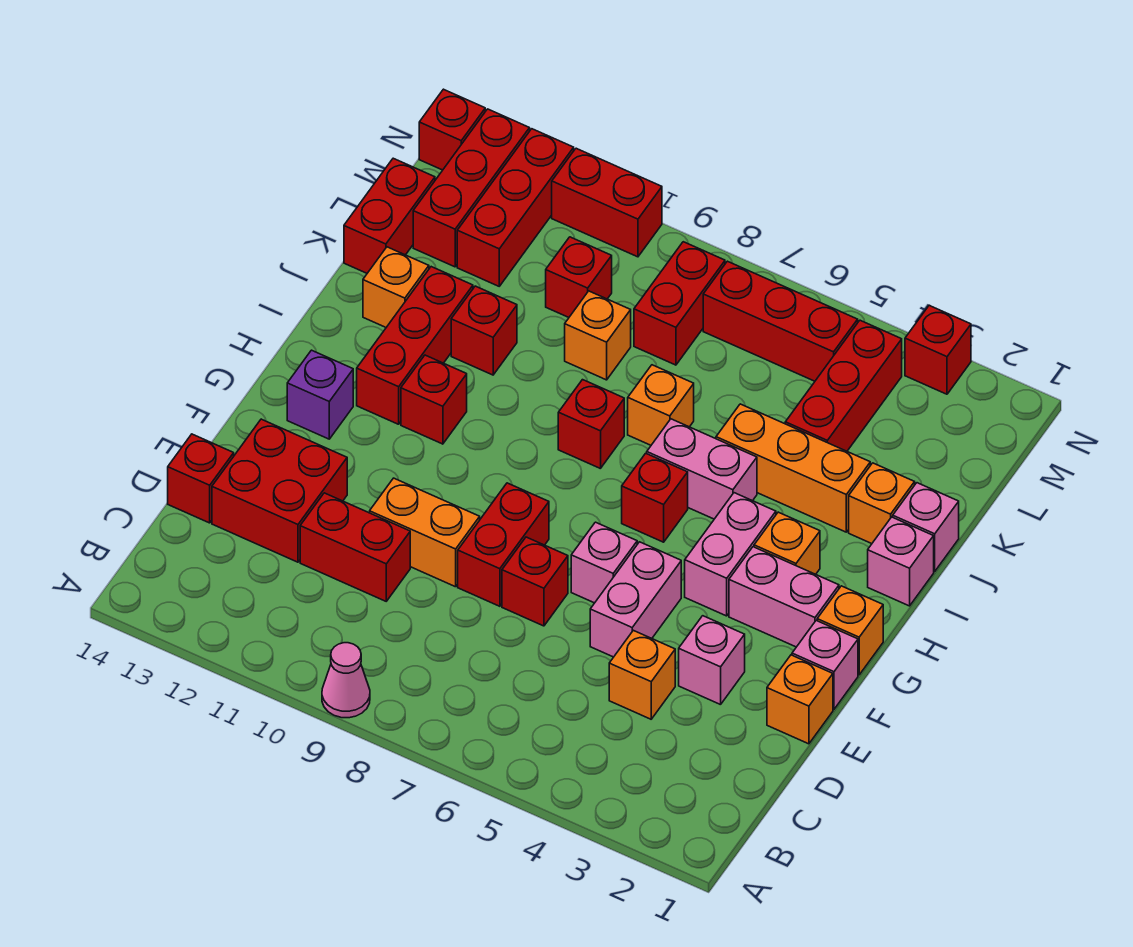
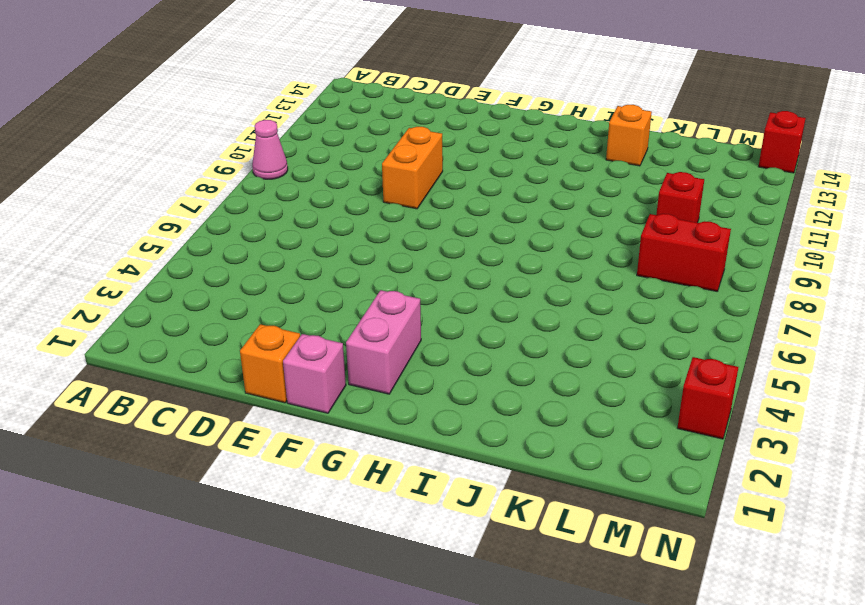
none -> orange 1x1 brick [609,630,675,719]
none -> red 1x2 brick [300,493,410,601]
none -> red 2x2 brick [212,419,347,562]
none -> red 1x1 brick [168,434,234,523]

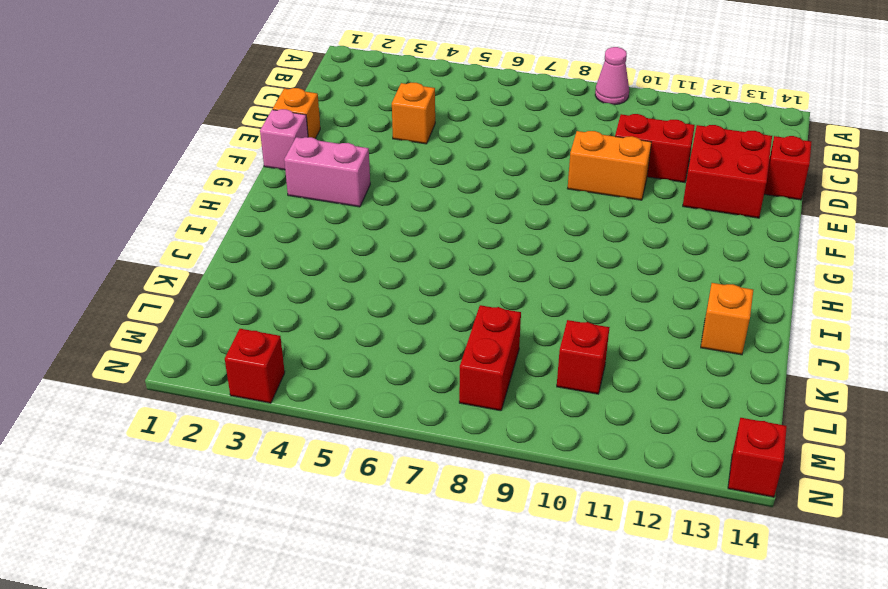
none -> pink 1x1 brick [679,616,745,705]
none -> pink 1x2 brick [590,542,681,657]
none -> red 1x1 brick [502,537,568,626]
none -> red 1x2 brick [458,483,549,606]

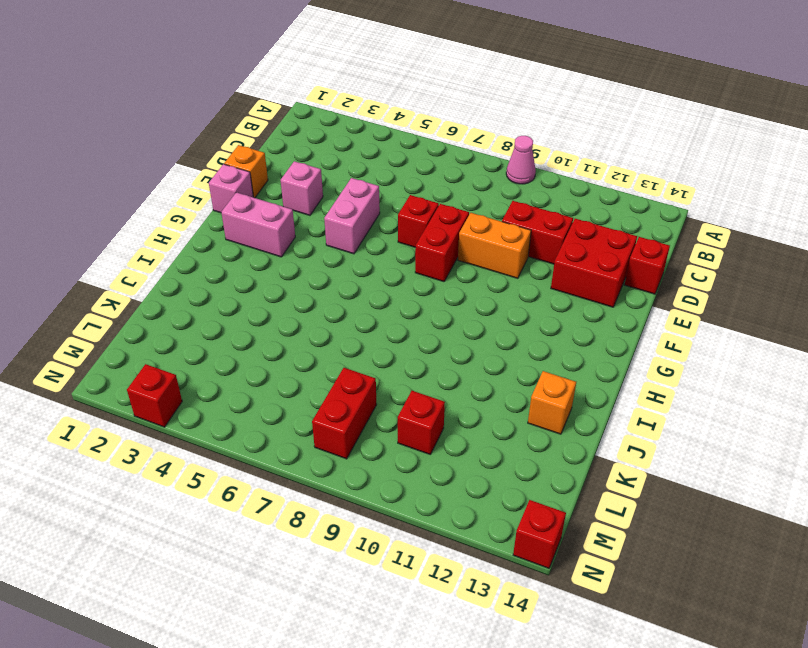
none -> orange 1x1 brick [609,630,675,719]
none -> pink 1x1 brick [571,522,637,603]
none -> orange 1x1 brick [817,586,883,675]
none -> pink 1x2 brick [685,493,776,616]

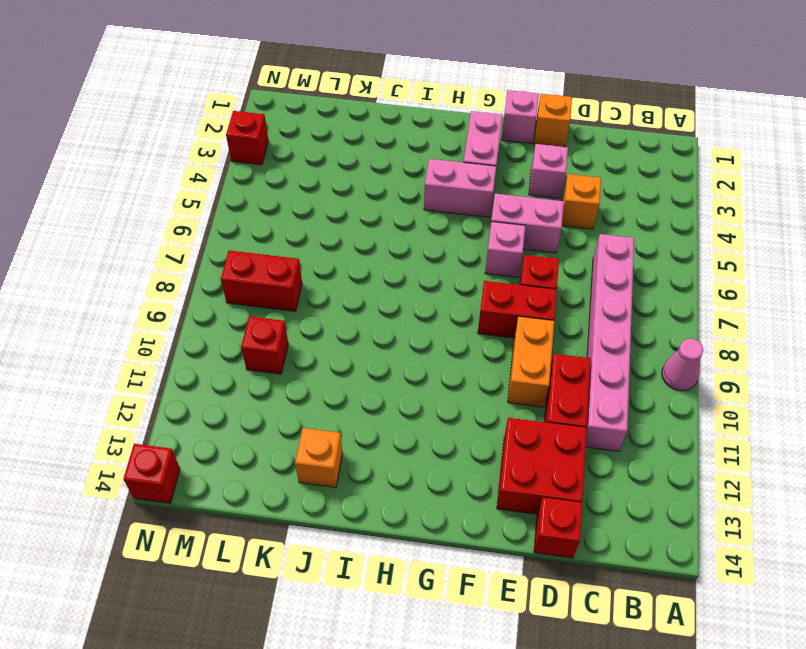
pink 1x6 brick [586,234,634,451] -> none
none -> orange 1x1 brick [817,586,883,675]
none -> purple 1x1 brick [287,350,353,439]
none -> orange 1x1 brick [754,512,820,574]
none -> red 1x1 brick [622,453,688,542]

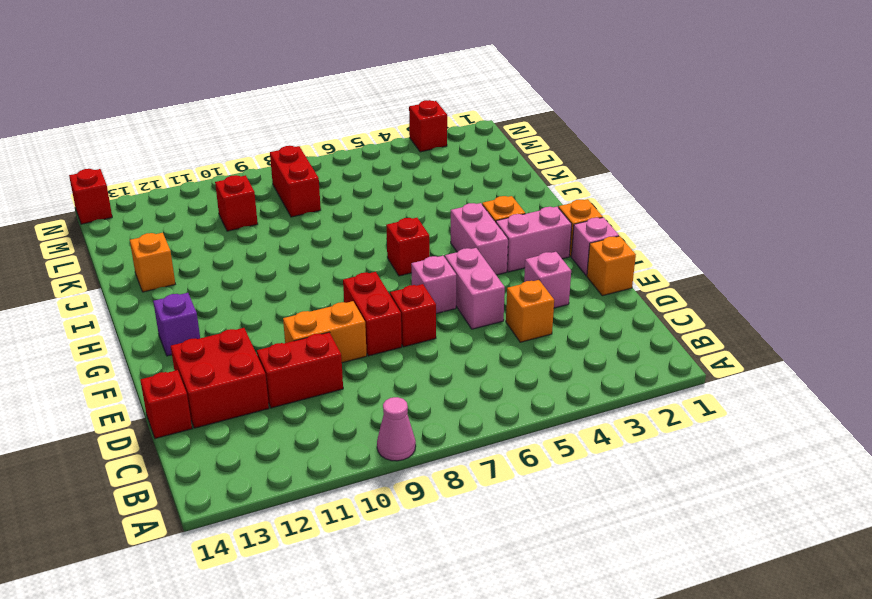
none -> red 1x1 brick [401,355,467,444]
none -> red 1x3 brick [357,267,473,424]
none -> pink 1x1 brick [868,517,934,606]
none -> pink 1x2 brick [647,419,757,519]

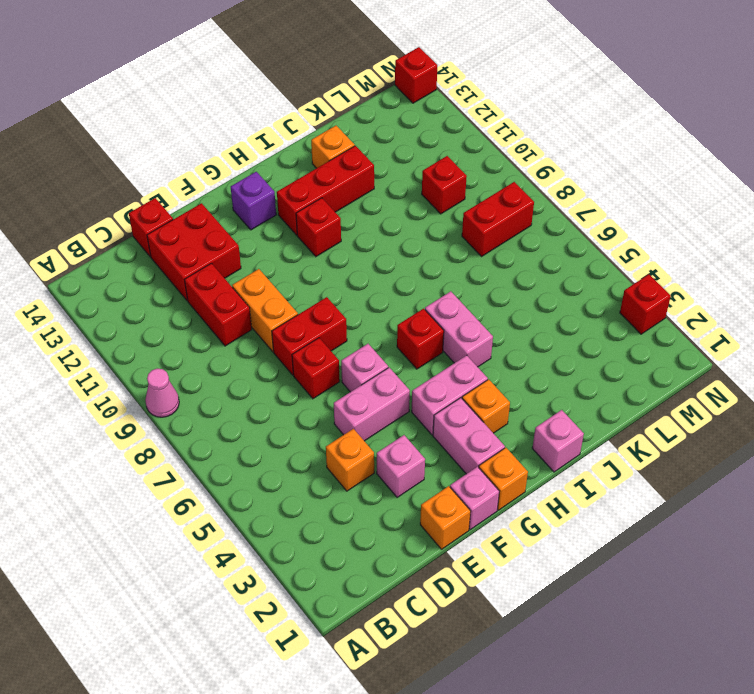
none -> red 1x1 brick [558,380,624,469]
none -> pink 1x1 brick [893,483,959,571]
none -> orange 1x1 brick [849,463,915,544]
none -> orange 1x3 brick [716,404,870,532]

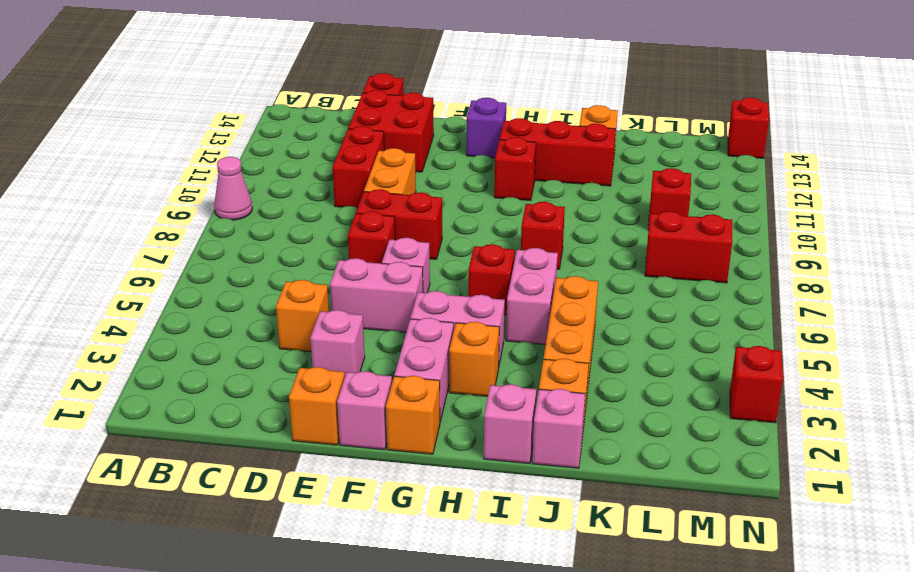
none -> orange 1x1 brick [628,365,694,445]
none -> red 1x1 brick [451,286,517,375]
none -> red 1x3 brick [785,320,902,451]
none -> orange 1x1 brick [565,291,631,380]

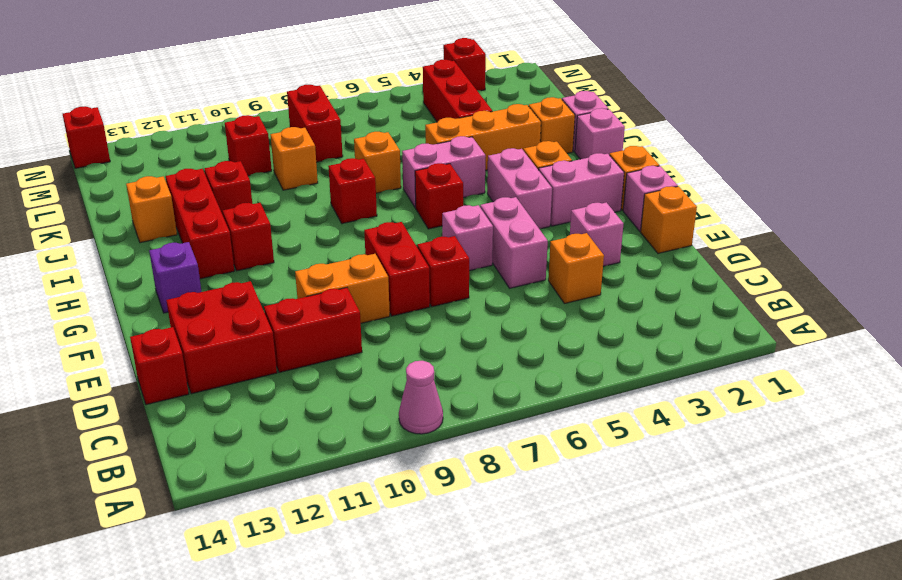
none -> red 1x2 brick [344,158,435,273]
none -> red 1x3 brick [457,129,574,286]
none -> red 1x3 brick [413,109,530,267]
none -> red 1x3 brick [703,261,858,381]

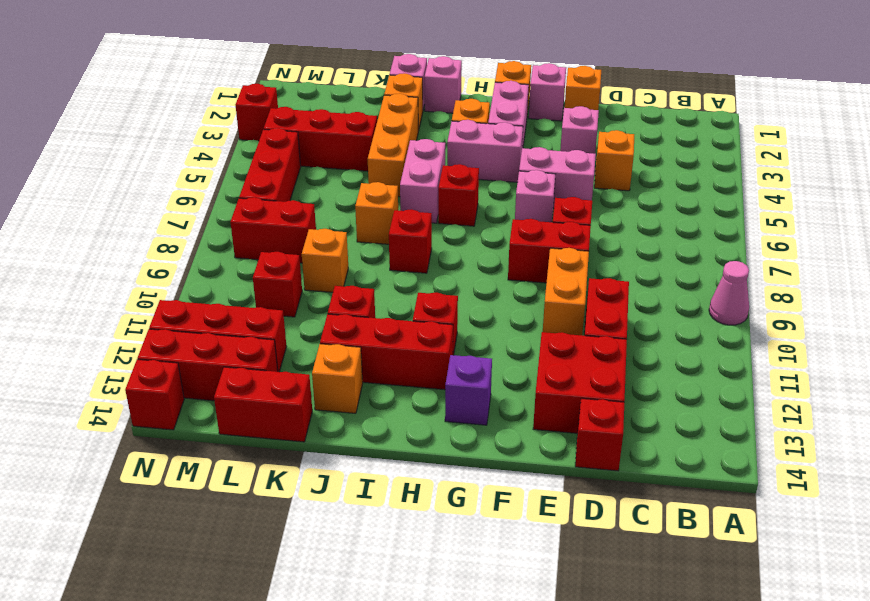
none -> red 1x2 brick [552,148,662,257]

